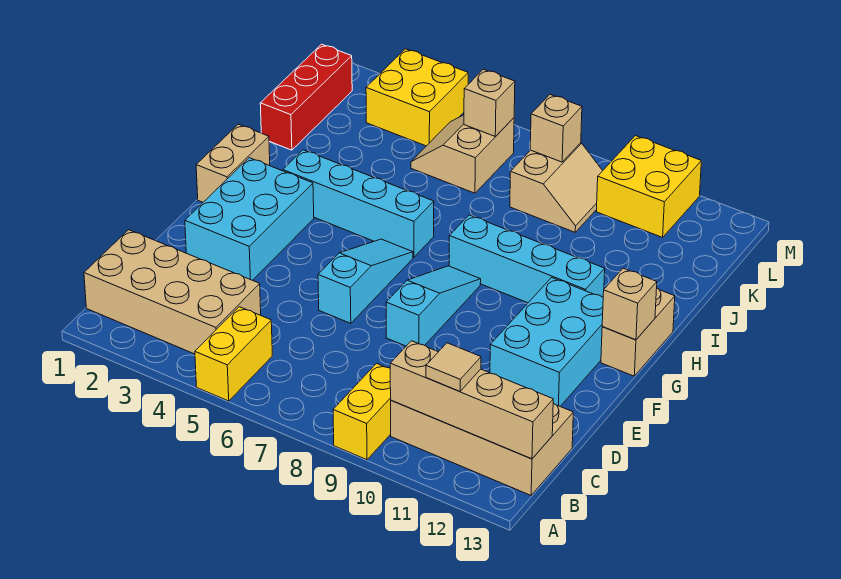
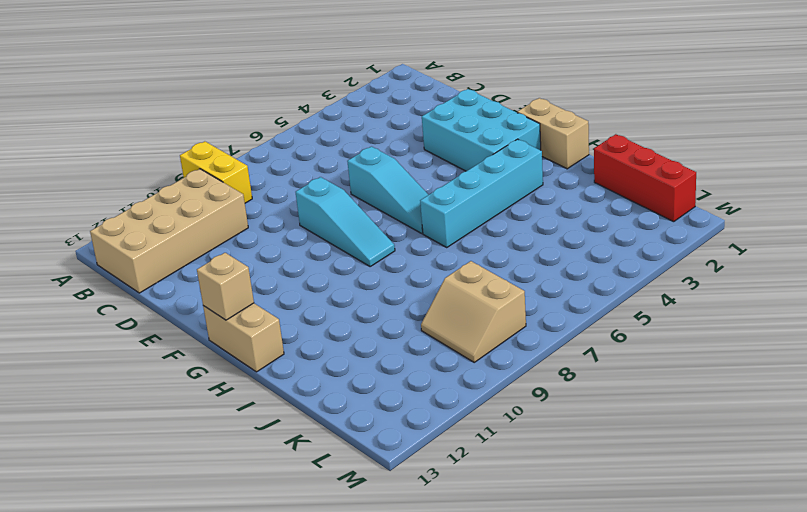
none -> yellow 1x2 brick [195,307,272,401]
none -> tan 2x4 brick [84,230,261,354]
none -> cyan 2x3 brick [490,278,603,406]

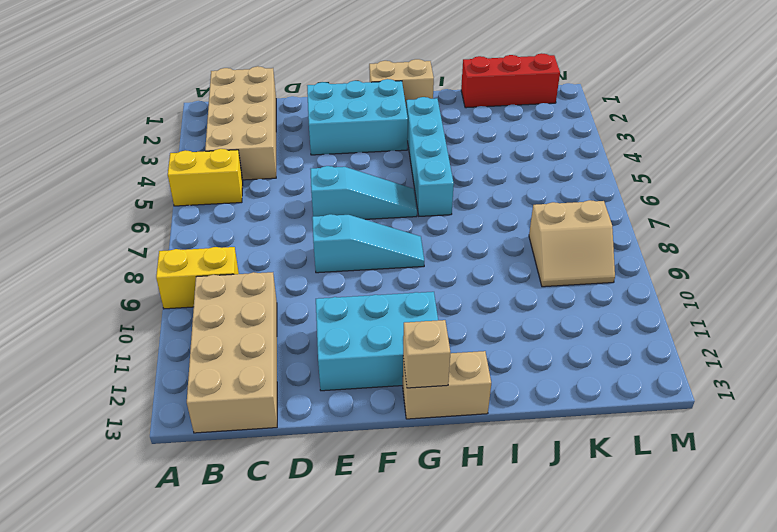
none -> cyan 1x4 brick [449,215,605,303]
none -> tan 2x2 slope [411,115,514,193]
none -> yellow 2x2 brick [366,49,468,146]

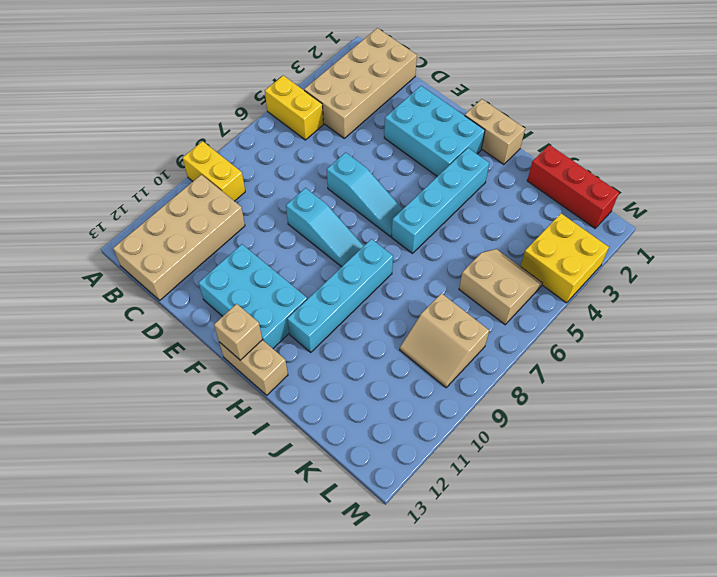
none -> yellow 2x2 brick [596,136,701,237]
none -> tan 1x4 brick [390,341,553,459]
none -> tan 1x1 brick [464,69,515,137]

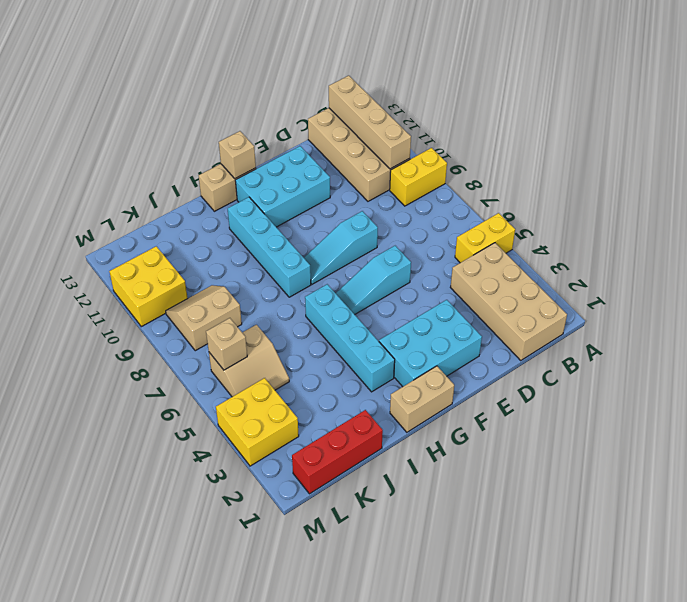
none -> tan 1x1 brick [530,95,582,162]
none -> tan 1x1 tile [426,343,481,391]

